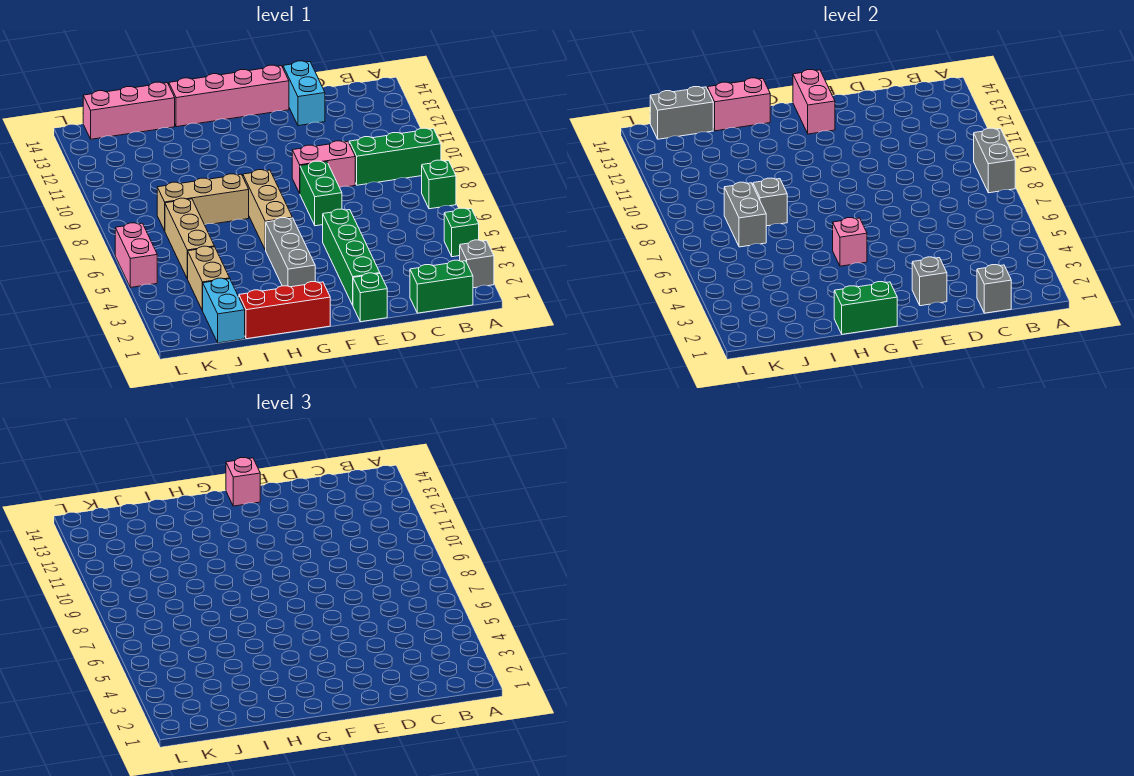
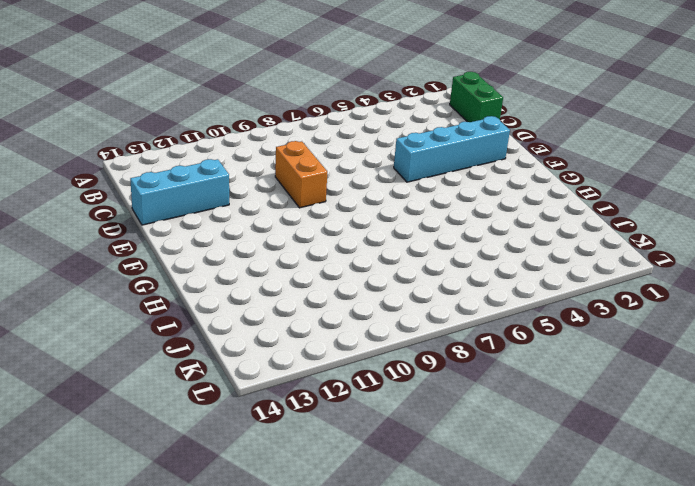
orange 1x2 brick [275,141,327,208] -> pink 1x2 brick [292,141,355,193]
cyan 1x3 brick [130,159,229,225] -> cyan 1x2 brick [283,61,325,126]
cyan 1x4 brick [394,116,510,182] -> green 1x4 brick [323,209,380,305]
none -> grey 1x1 brick [460,240,494,288]
none -> green 1x1 brick [444,208,479,257]
none -> green 1x1 brick [422,160,456,209]
none -> green 1x3 brick [349,128,441,185]

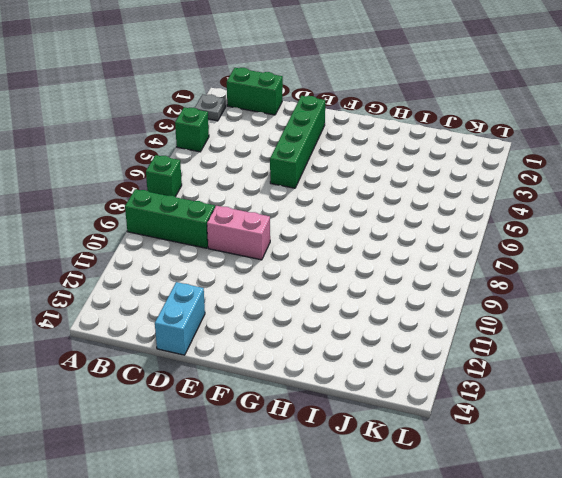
grey 1x1 plate [195,94,226,121] -> grey 1x1 brick [460,240,494,288]
none -> green 1x1 brick [353,273,387,322]
none -> green 1x2 brick [300,161,342,226]
none -> pink 1x4 brick [169,65,289,127]
none -> red 1x3 brick [239,282,330,339]

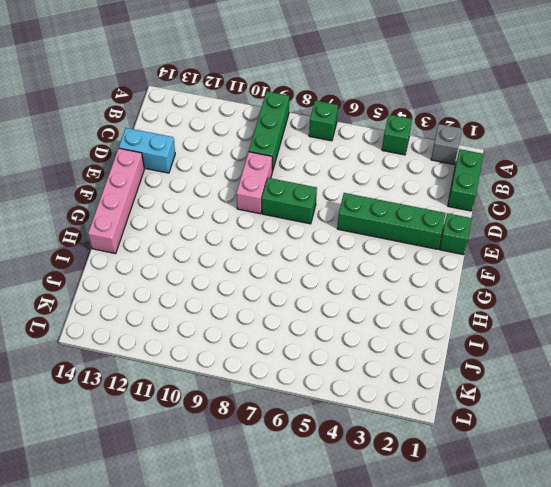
none -> red 1x3 brick [239,282,330,339]
none -> grey 1x3 brick [266,218,315,287]
none -> tan 1x3 brick [243,170,292,250]
none -> tan 1x3 brick [157,174,249,231]

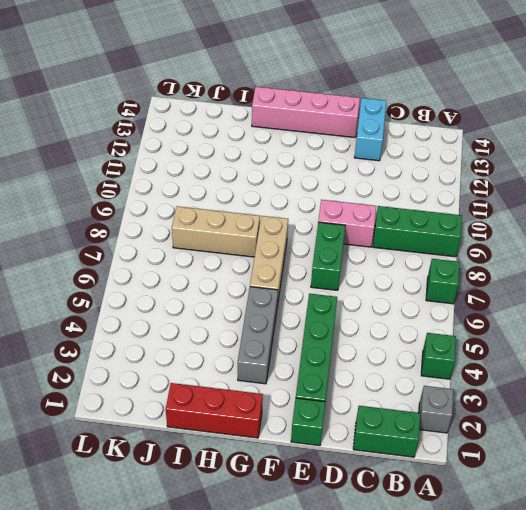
none -> pink 1x3 brick [83,82,175,139]
none -> cyan 1x2 brick [203,278,245,343]
none -> tan 1x2 brick [188,246,230,311]
none -> tan 1x3 brick [165,198,214,279]

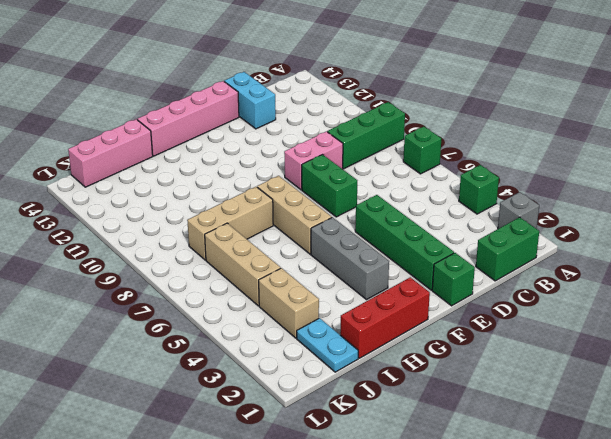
cyan 1x2 plate [297,318,358,372] -> cyan 1x2 brick [203,278,245,343]
none -> pink 1x2 brick [115,223,157,287]
none -> grey 1x2 brick [974,128,1015,193]
none -> grey 1x1 brick [977,265,1011,313]
none -> grey 1x1 brick [912,257,947,306]

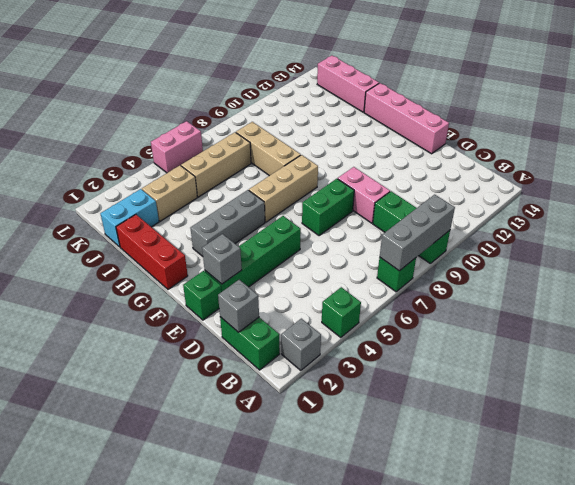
grey 1x3 brick [380,195,455,271] -> grey 1x2 brick [974,128,1015,193]
none -> cyan 1x2 brick [283,61,325,126]
none -> pink 1x2 brick [793,70,835,134]
none -> green 1x2 brick [834,282,897,334]
none -> pink 1x1 brick [833,218,867,266]

